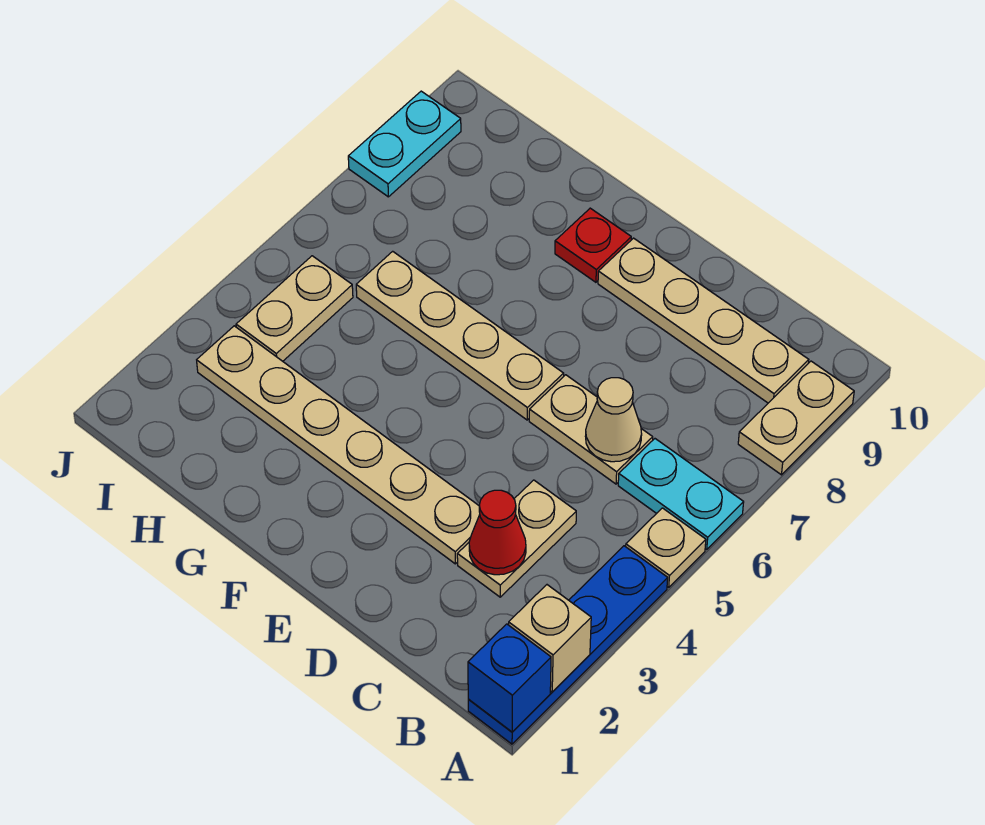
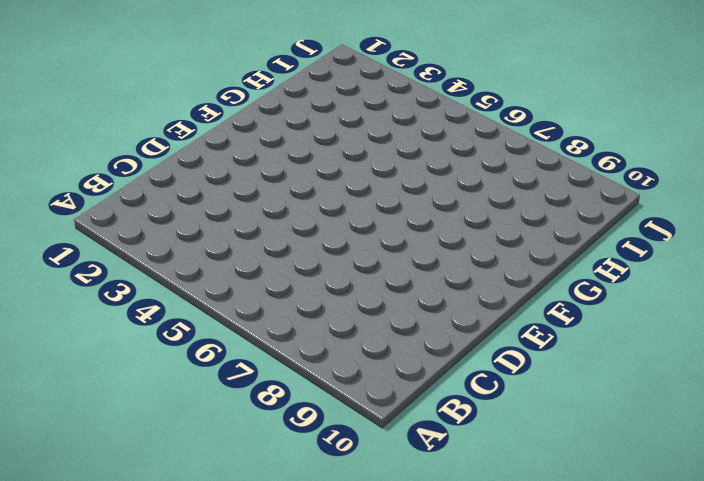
none -> blue 1x4 plate [468,546,668,744]
none -> tan 1x1 plate [626,508,706,587]
none -> cyan 1x2 plate [618,439,744,549]

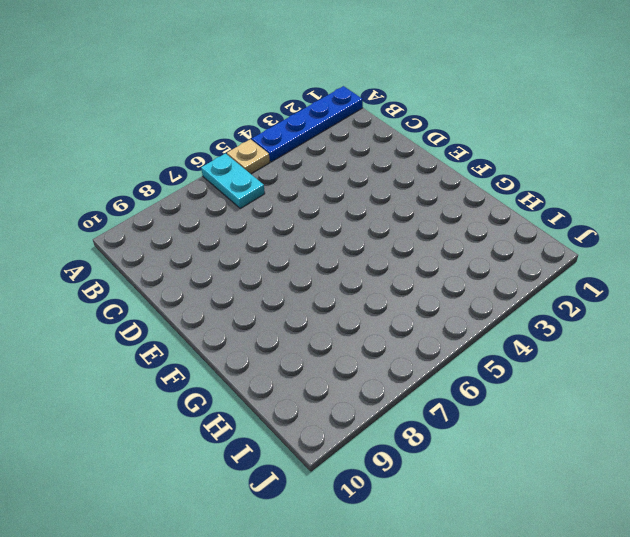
none -> tan 1x2 plate [738,361,854,475]
none -> tan 1x4 plate [598,238,809,403]
none -> tan 1x2 plate [457,480,576,597]

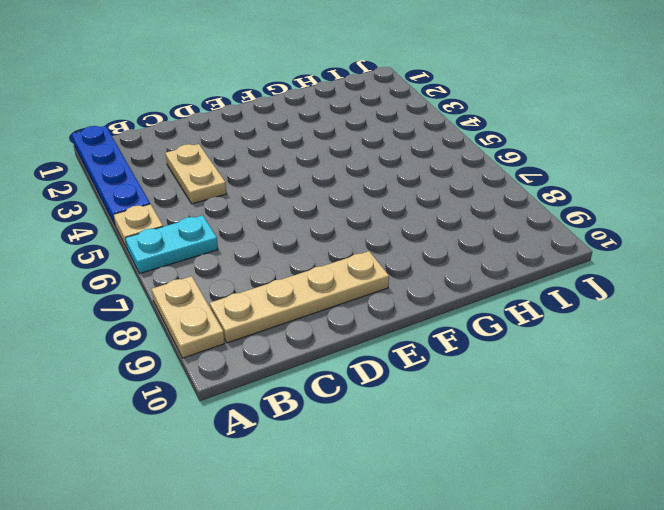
none -> tan 1x2 plate [529,375,653,484]
none -> tan 1x6 plate [197,326,480,564]
none -> tan 1x4 plate [356,251,564,420]

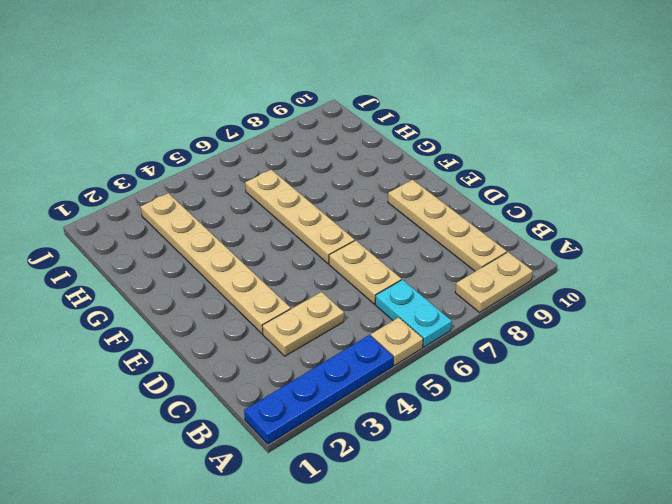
none -> red 1x1 plate [555,208,631,282]
none -> tan 1x2 plate [236,256,353,361]
none -> cyan 1x2 plate [348,91,461,197]

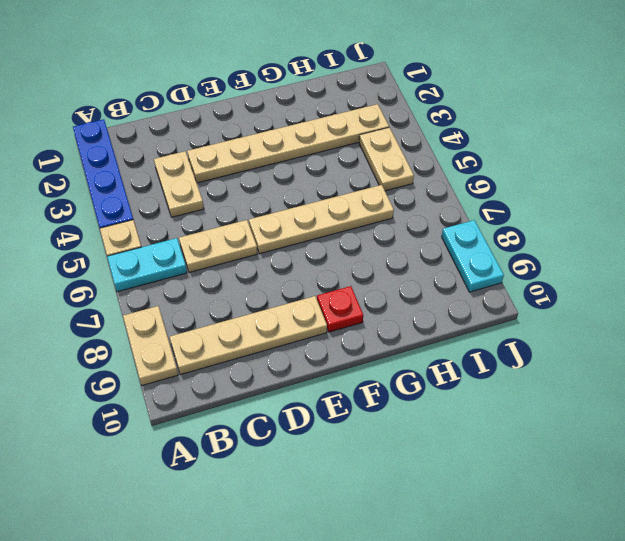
none -> blue 1x1 brick [468,624,551,732]
none -> tan 1x1 brick [509,585,591,692]
none -> red 1x1 cone [469,490,526,575]

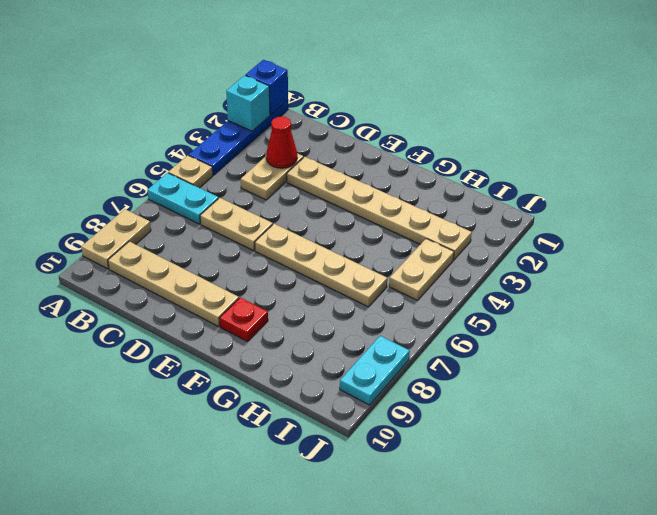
cyan 1x1 brick [226,75,270,131] -> tan 1x1 brick [509,585,591,692]
none -> tan 1x1 cone [585,378,642,462]

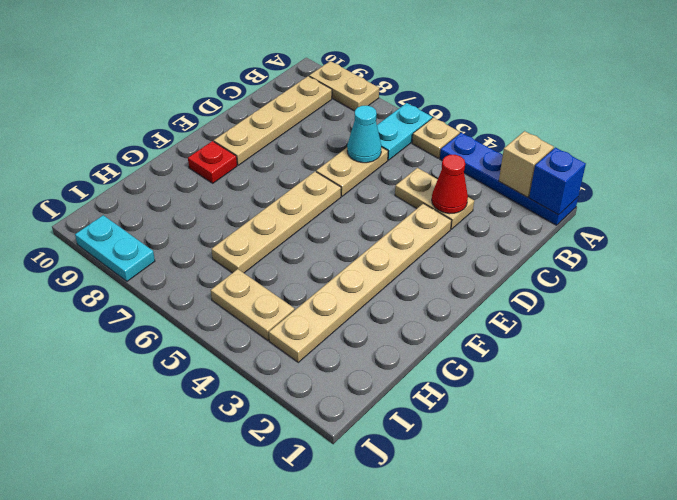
cyan 1x1 cone [347,106,381,163] -> tan 1x1 cone [585,378,642,462]

